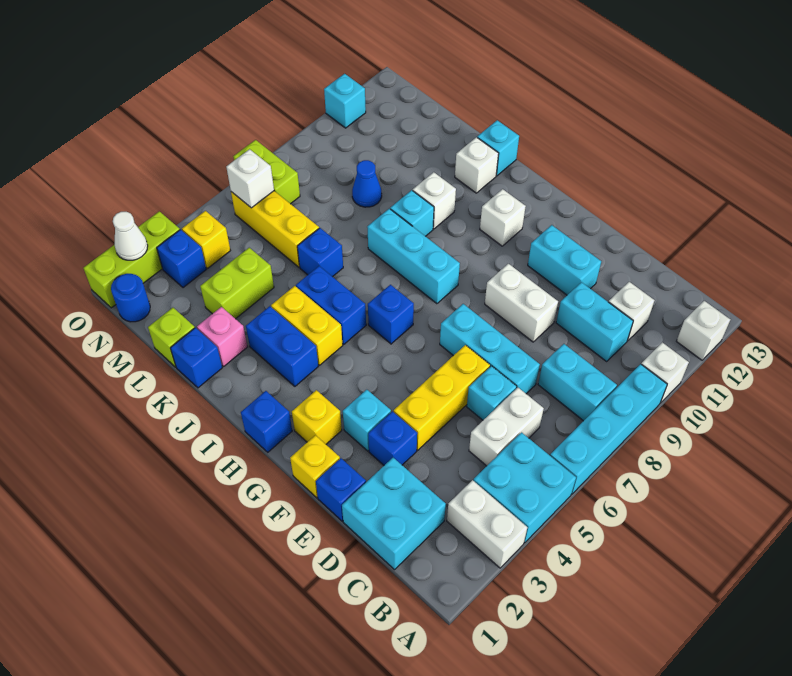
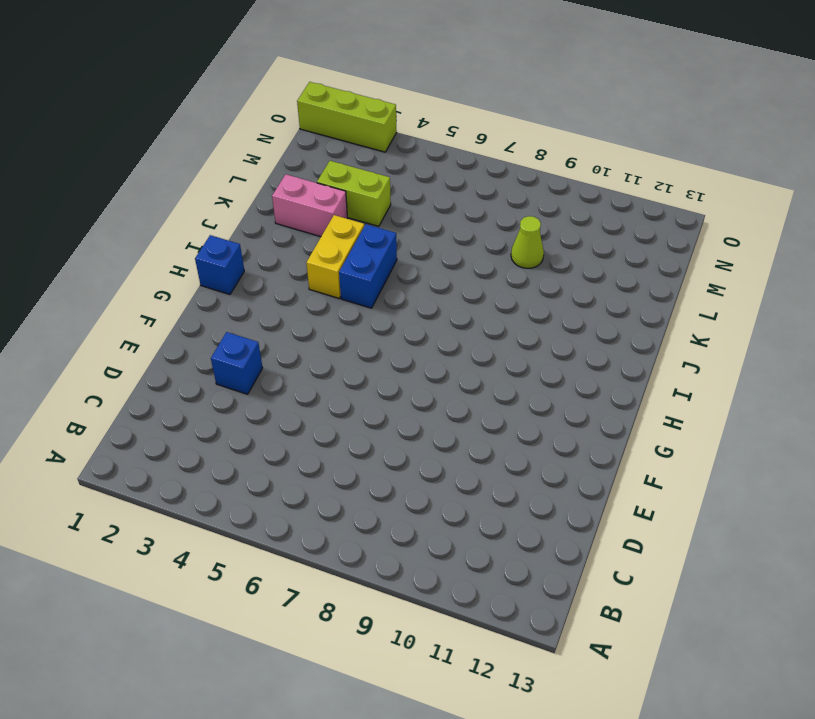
pink 1x2 brick [272,174,348,237] -> pink 1x1 brick [197,307,248,366]
lime 1x1 cone [511,216,544,268] -> blue 1x1 cone [352,160,382,207]
none -> white 1x2 brick [447,480,527,568]
none -> cyan 2x2 brick [473,433,576,543]
none -> cyan 1x4 brick [550,364,667,494]
none -> white 1x1 brick [641,342,689,403]

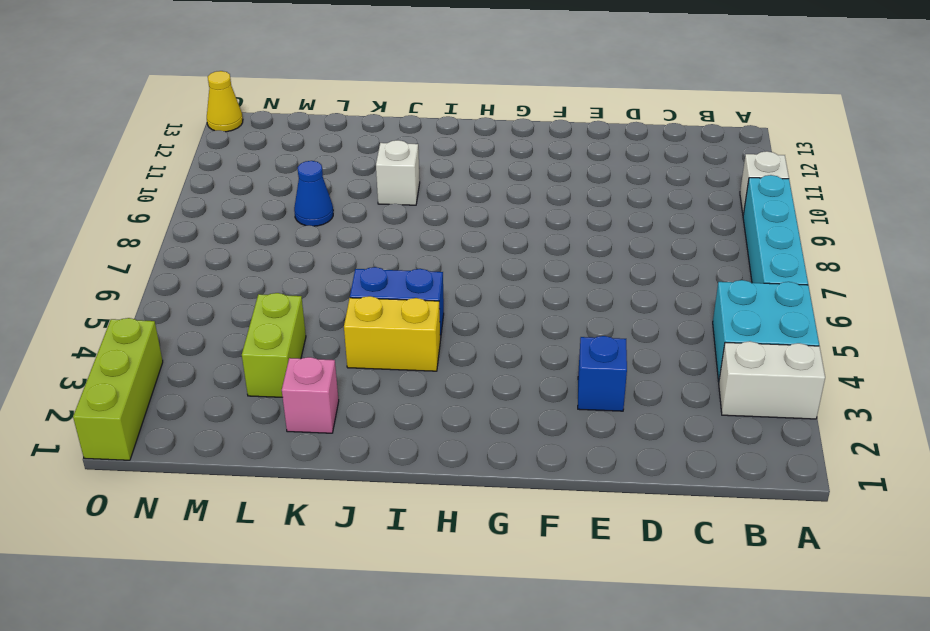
yellow 1x1 cone [207,71,243,132] -> none
none -> white 1x1 brick [676,301,730,360]
none -> cyan 1x2 brick [538,344,617,421]
none -> cyan 2x2 brick [342,458,446,570]
none -> white 1x2 brick [469,388,544,466]

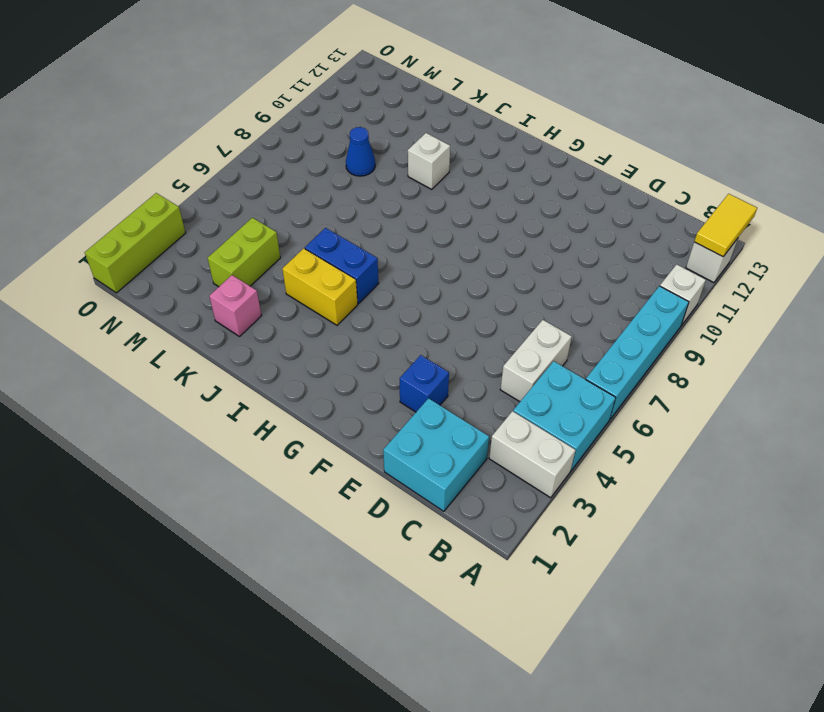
yellow 1x2 tile [694,194,757,257] -> none
none -> cyan 1x2 brick [538,344,617,421]
none -> cyan 1x2 brick [556,282,633,362]
none -> white 1x1 brick [609,282,654,341]
none -> cyan 1x1 brick [467,366,517,420]

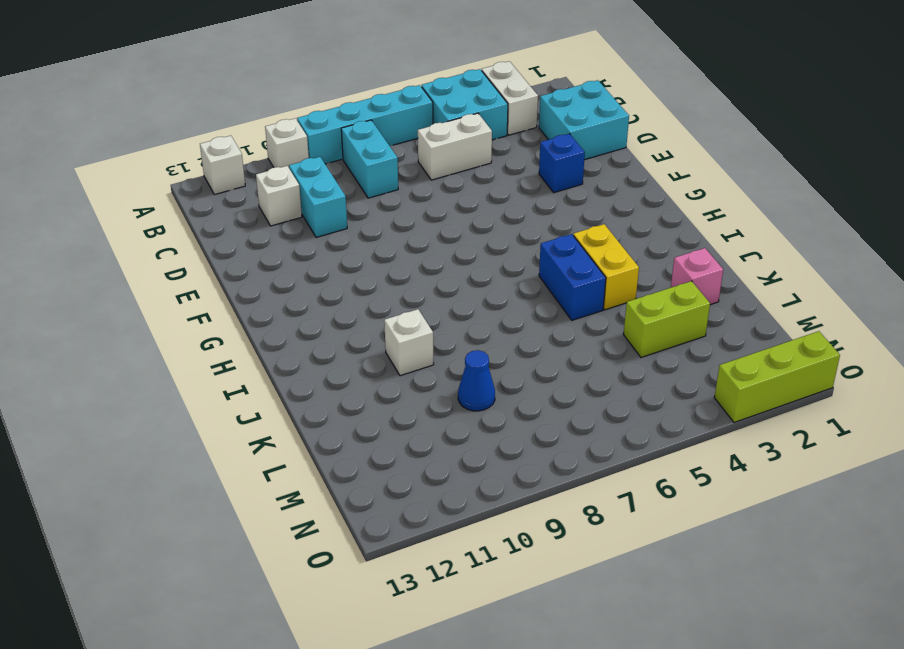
none -> cyan 1x1 brick [467,366,517,420]
none -> cyan 1x3 brick [440,304,540,394]
none -> blue 1x1 brick [316,458,366,521]
none -> yellow 1x3 brick [394,345,490,450]

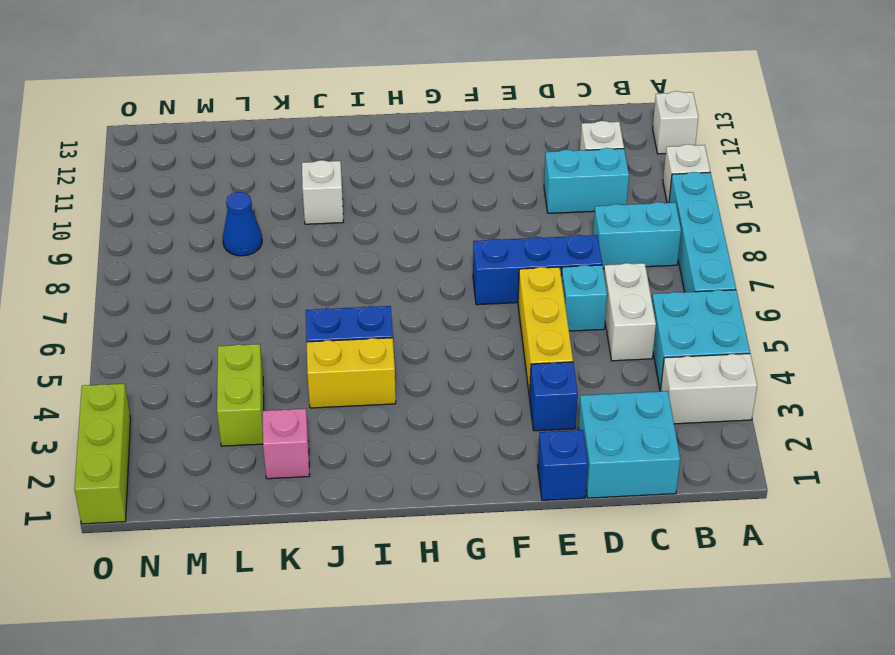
blue 1x3 brick [473,235,602,305] -> cyan 1x3 brick [440,304,540,394]
none -> white 1x2 brick [485,264,558,342]
none -> cyan 1x2 brick [528,225,601,295]
none -> yellow 1x1 brick [290,435,340,498]
none -> cyan 1x1 brick [343,390,391,451]

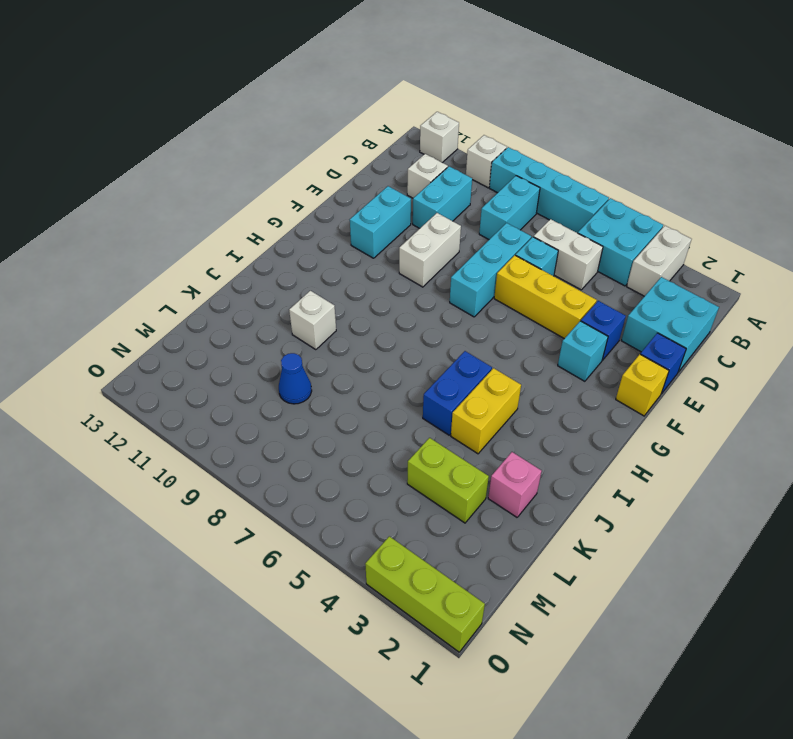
none -> yellow 1x1 brick [292,390,342,444]
none -> blue 1x1 brick [241,391,292,452]
none -> blue 1x1 brick [368,285,414,344]
none -> cyan 1x3 brick [367,209,460,304]

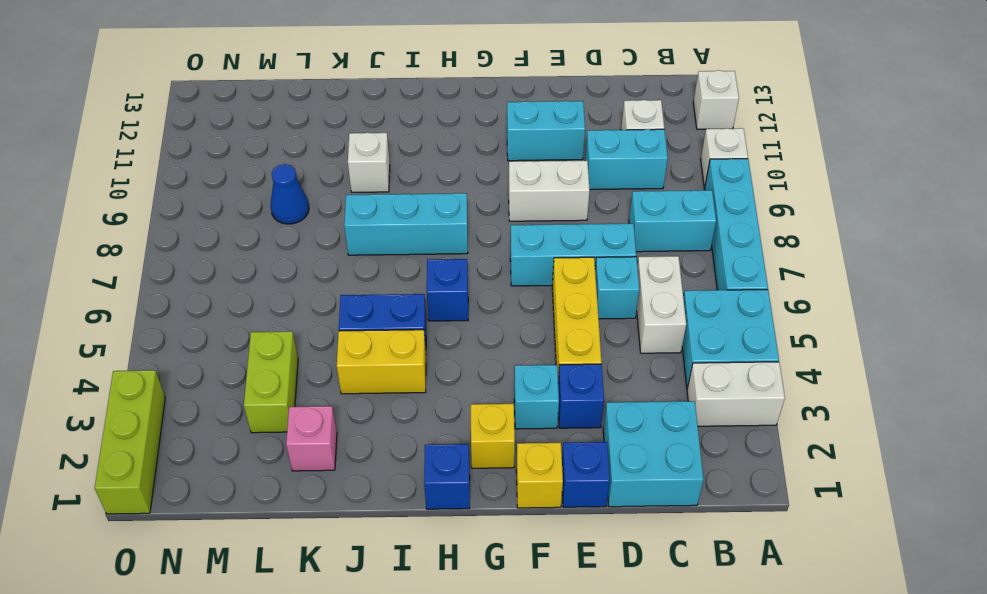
none -> white 1x1 brick [480,189,526,246]
none -> blue 1x2 brick [246,306,318,386]
none -> cyan 1x1 brick [390,190,434,236]
none -> white 1x1 brick [455,137,499,193]

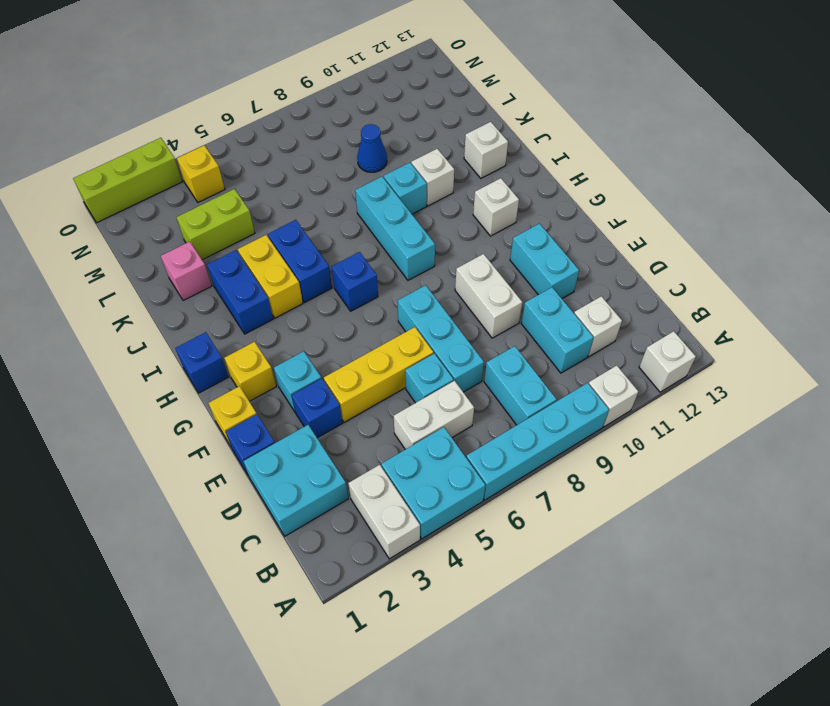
none -> cyan 1x1 brick [477,120,519,176]
none -> blue 1x1 brick [171,328,222,388]
none -> blue 1x1 brick [297,228,343,277]
none -> lime 1x1 brick [148,308,195,367]

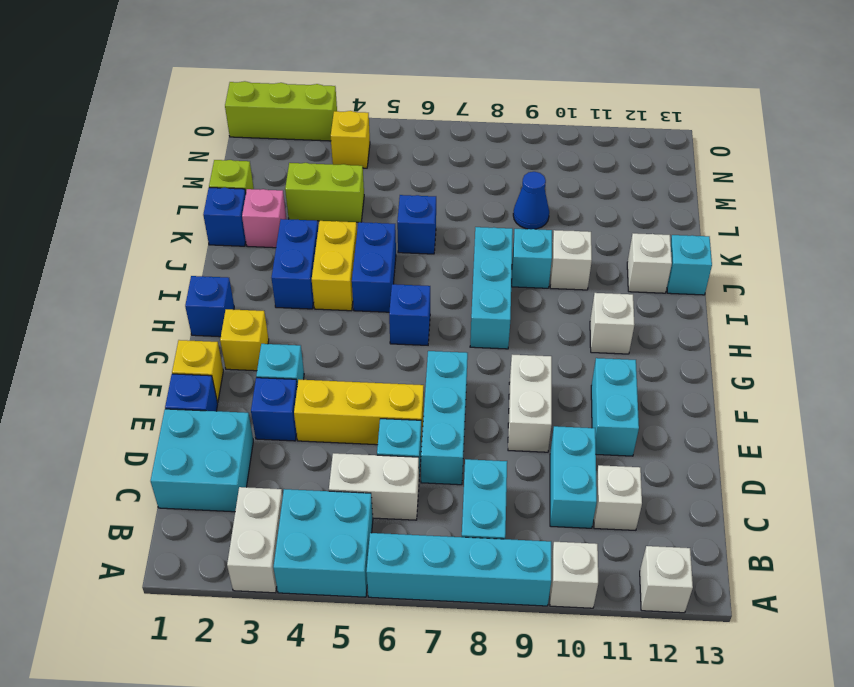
none -> yellow 1x3 brick [231,191,319,267]
none -> blue 1x1 round brick [111,274,150,322]
none -> blue 1x1 brick [157,230,206,288]
none -> lime 1x2 brick [233,140,300,204]

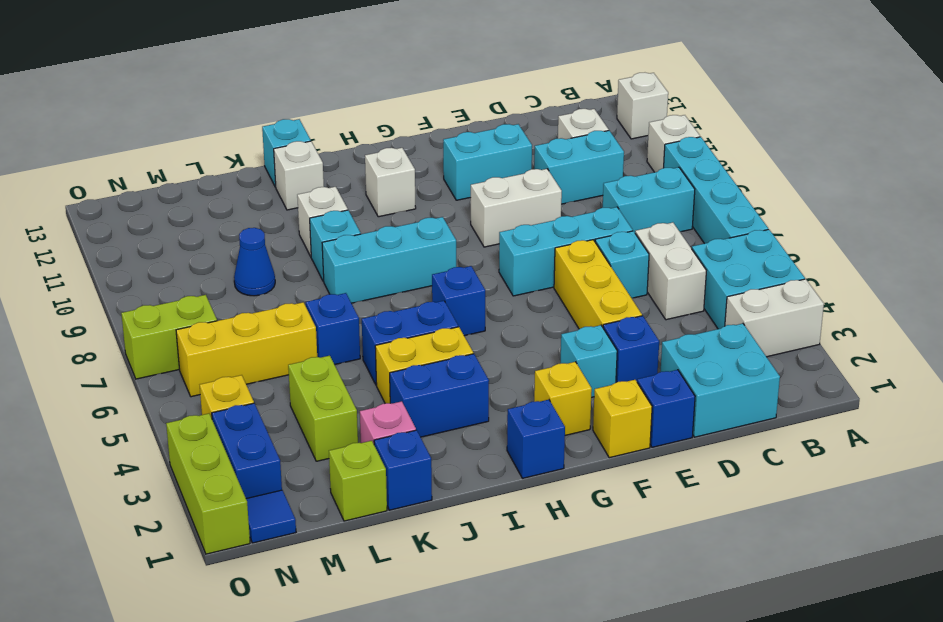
blue 1x1 tile [246,490,296,543] -> blue 1x1 round brick [111,274,150,322]
blue 1x2 brick [212,403,282,498] -> blue 1x1 brick [157,230,206,288]
none -> cyan 1x1 brick [324,74,366,128]
none -> white 1x1 brick [226,149,274,208]
none -> white 1x1 cone [113,212,148,260]

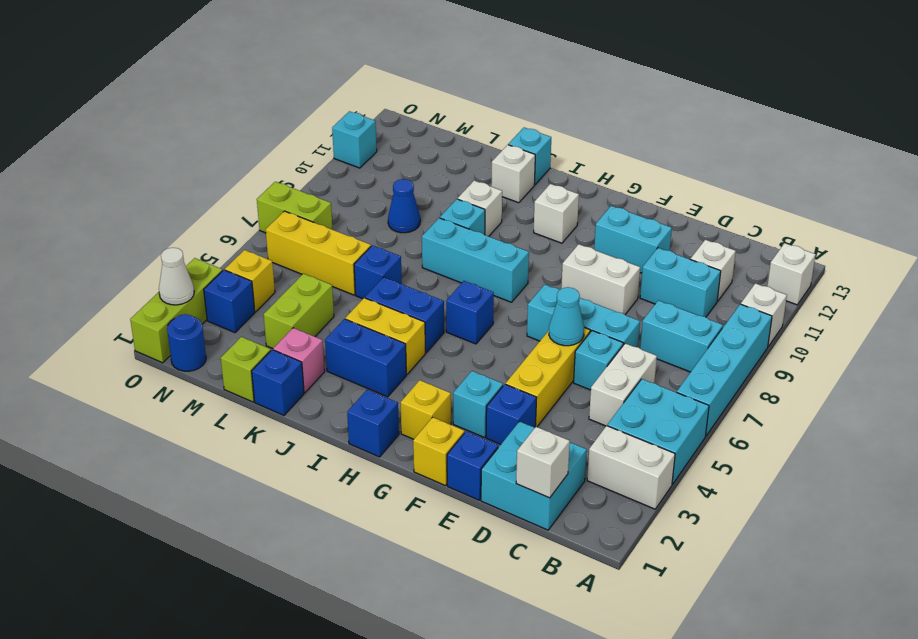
white 1x1 brick [516,427,570,498] -> white 1x1 brick moved to [226,149,274,208]
cyan 1x1 cone [549,287,584,346] -> none

